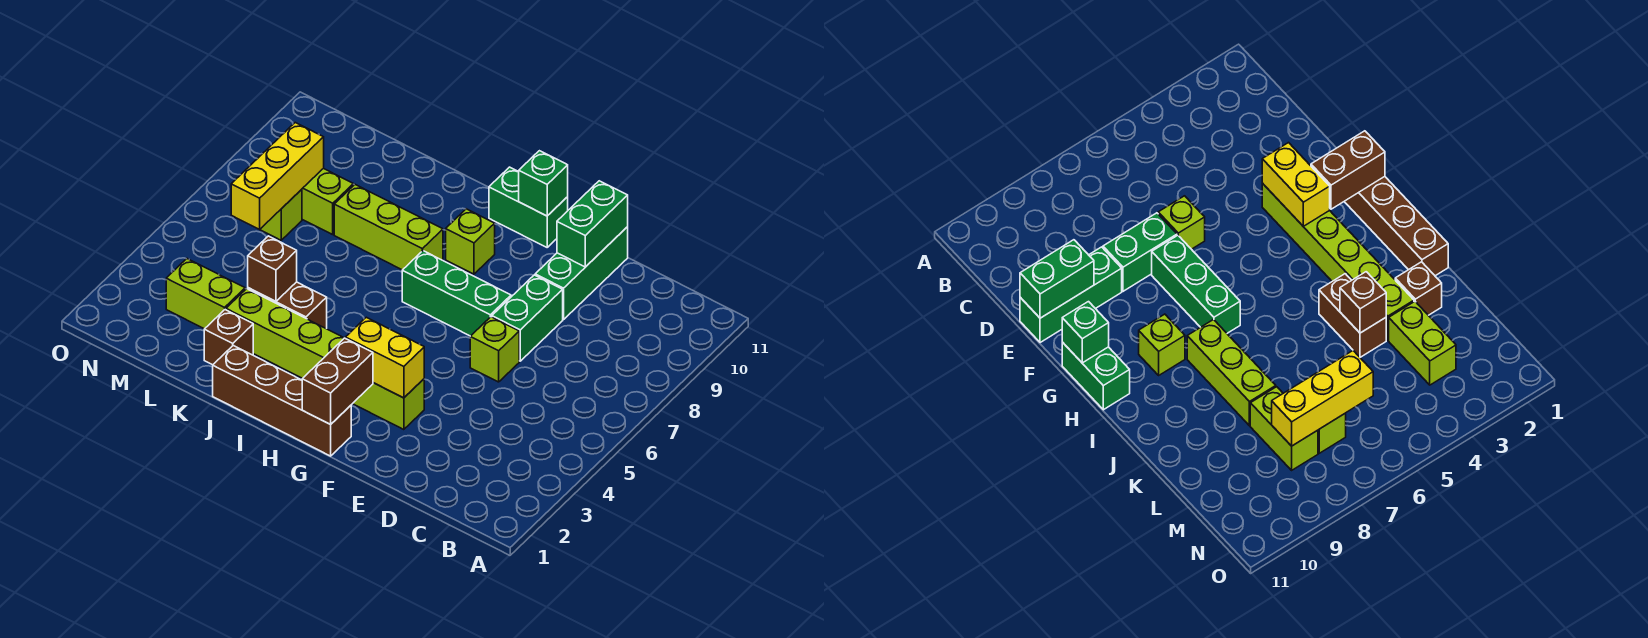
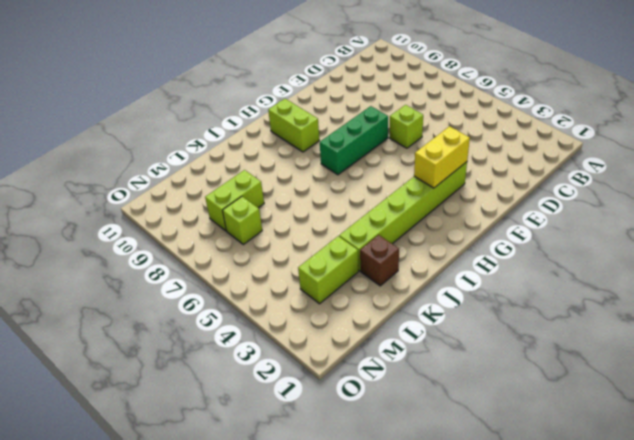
lime 1x2 brick [268,99,319,152] -> lime 1x1 brick [446,209,495,274]
none -> green 1x2 brick [492,275,563,361]
none -> green 1x3 brick [535,227,628,319]
none -> brown 1x4 brick [213,345,351,456]

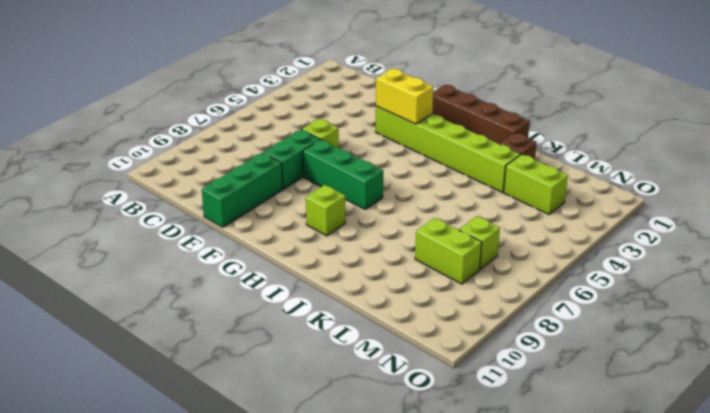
none -> green 1x2 brick [489,167,568,247]
none -> lime 1x3 brick [334,185,443,270]
none -> brown 1x2 brick [248,282,327,329]

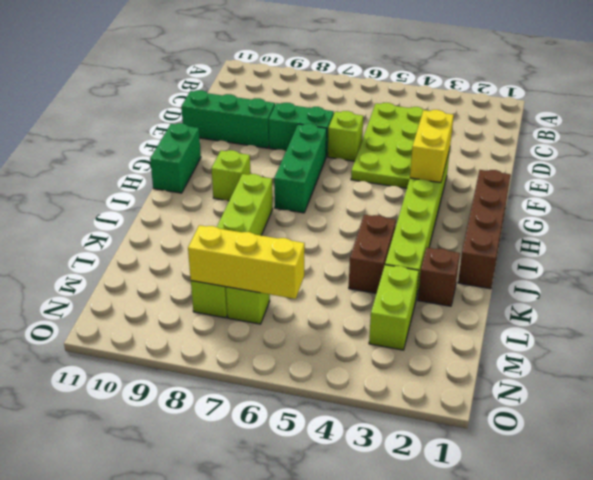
lime 2x4 plate [351,103,428,188] -> none
none -> green 1x2 brick [557,181,628,267]
none -> brown 1x2 brick [302,338,373,424]
none -> green 1x1 brick [519,151,568,216]

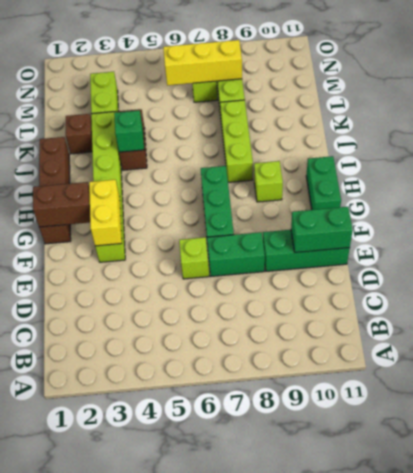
green 1x1 brick [114,110,144,152] -> green 1x1 brick moved to [519,151,568,216]
none -> brown 1x1 brick [248,236,297,301]

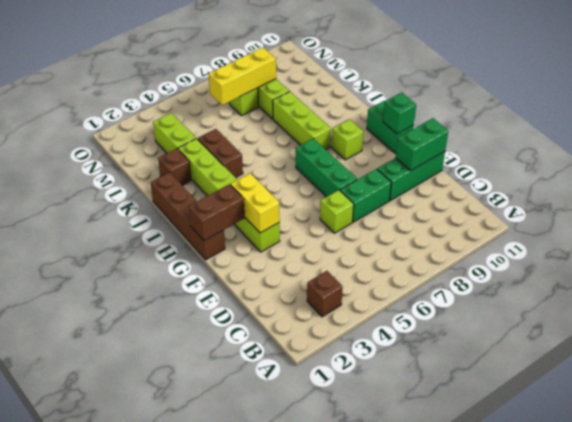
brown 1x1 brick [307,271,343,317] -> brown 1x1 brick moved to [248,236,297,301]

